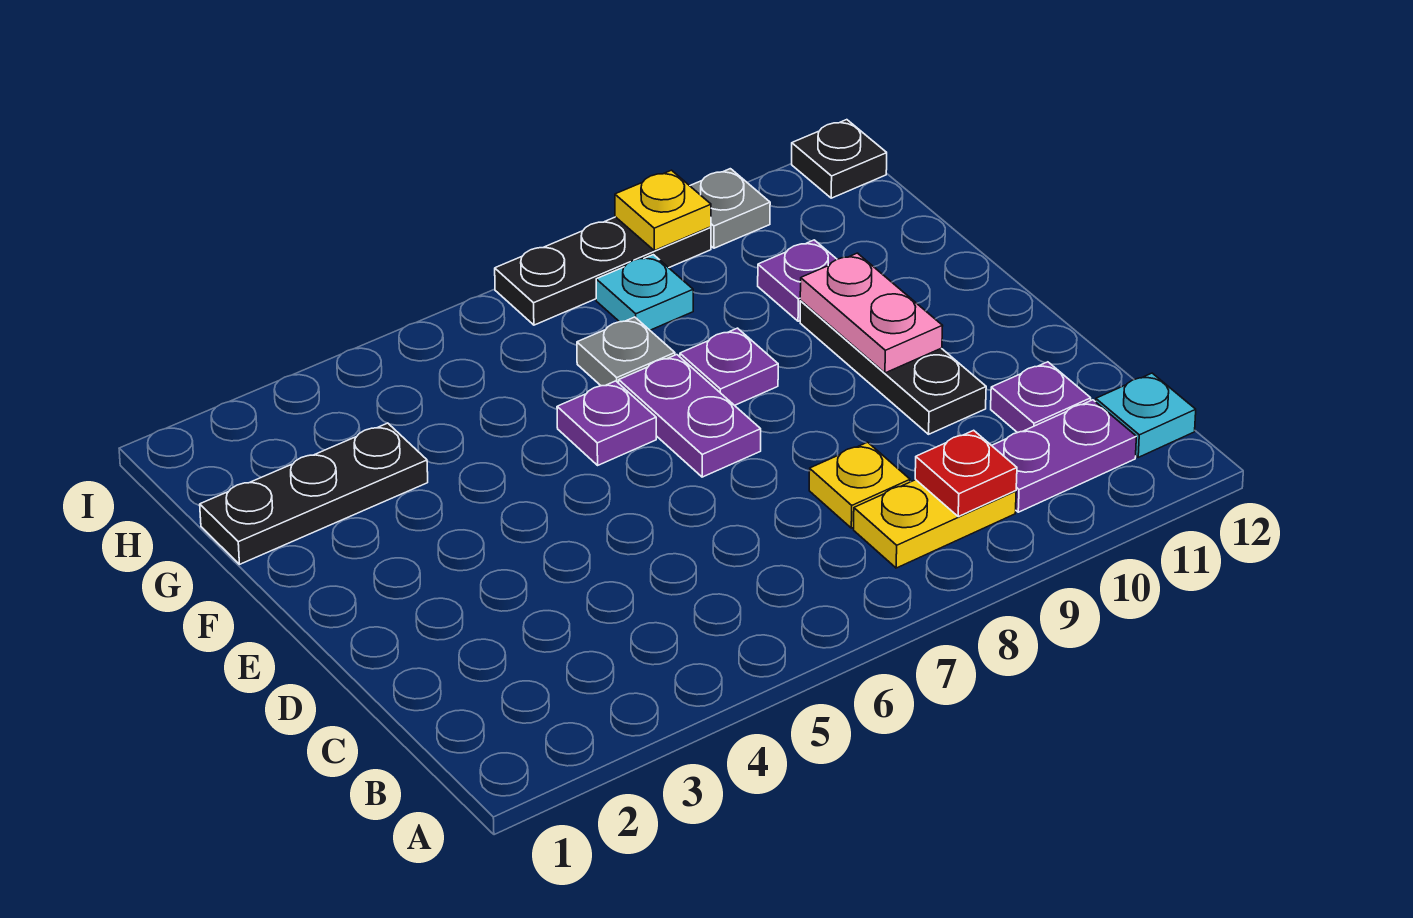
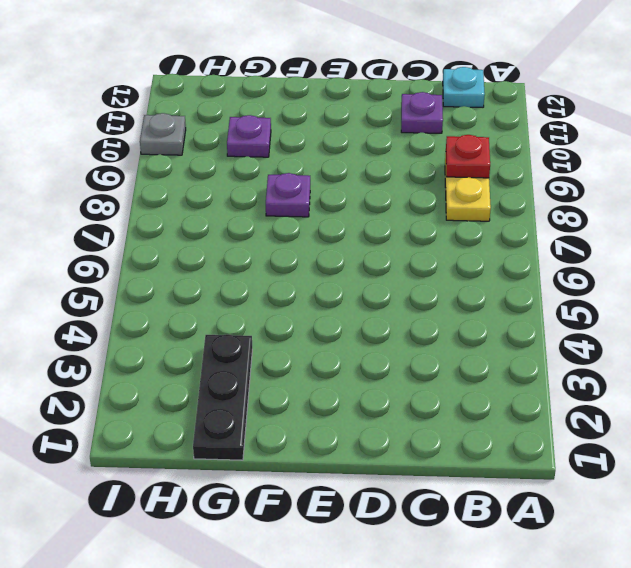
none -> purple 1x2 plate [991,400,1136,512]
none -> yellow 1x1 plate [809,442,910,528]
none -> black 1x3 plate [800,301,986,434]

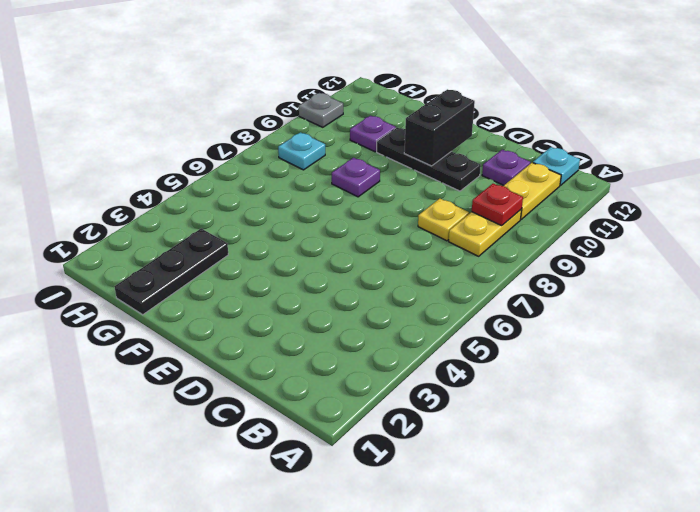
yellow 1x2 plate [504,163,561,219] -> purple 1x2 plate [991,400,1136,512]
black 1x2 brick [404,89,475,166] -> pink 1x2 plate [800,253,942,373]
none -> purple 1x2 plate [619,355,761,477]
none -> purple 1x1 plate [557,381,656,465]
none -> grey 1x1 plate [577,317,675,386]

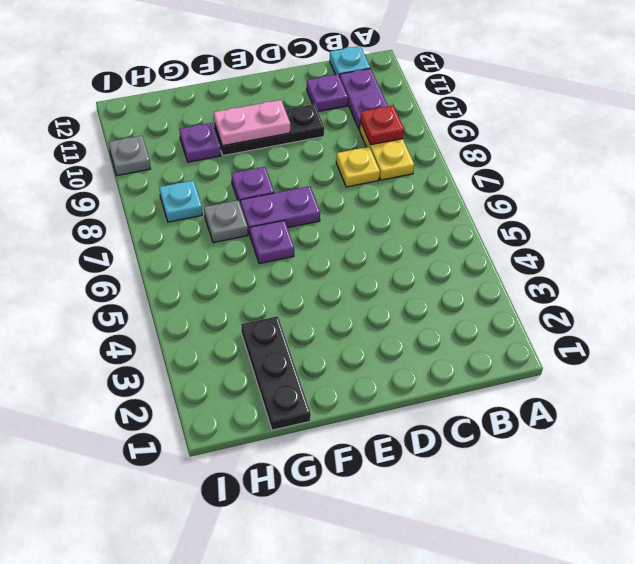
none -> black 1x3 plate [495,217,711,325]
none -> black 1x1 plate [792,120,887,198]
none -> yellow 1x1 plate [615,170,711,251]

